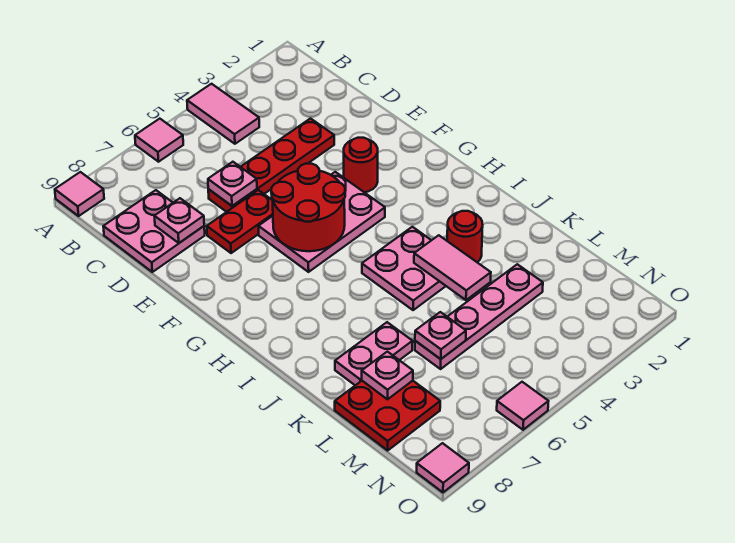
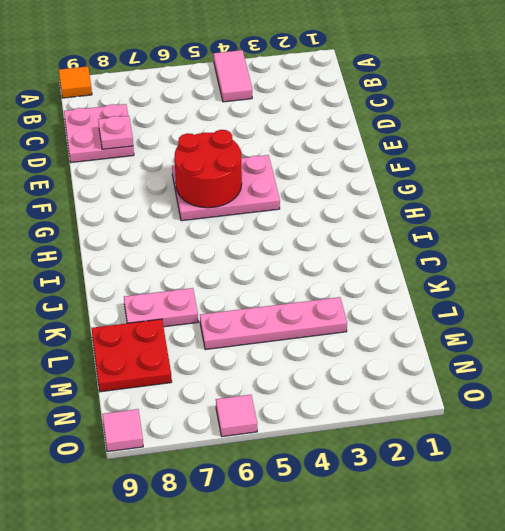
orange 1x1 tile [59,66,92,98] -> pink 1x1 tile [55,172,104,216]
none -> pink 1x1 tile [135,119,183,162]
none -> red 1x4 plate [208,119,334,212]
none -> red 1x2 plate [207,190,273,253]

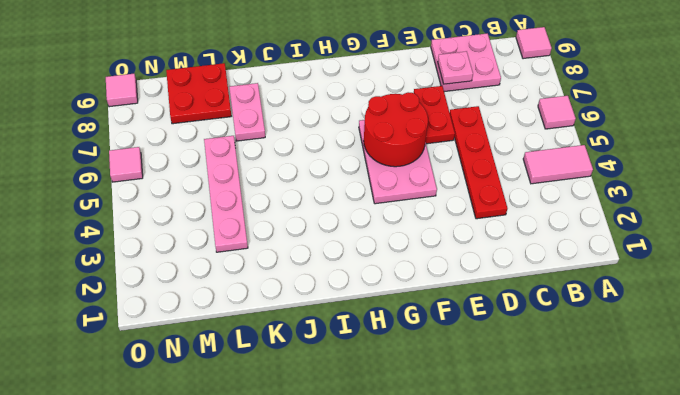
none -> red 1x1 round brick [344,138,378,192]
none -> pink 2x2 plate [362,227,445,310]
none -> red 1x1 round brick [447,211,483,262]

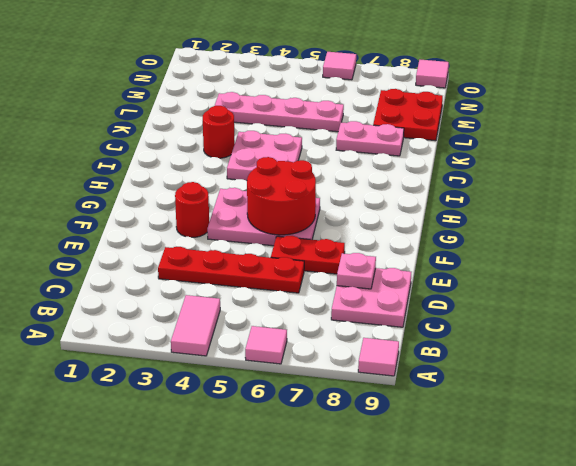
none -> pink 1x1 plate [208,162,257,206]
none -> pink 1x2 tile [414,235,491,300]
none -> pink 1x1 plate [415,312,466,359]

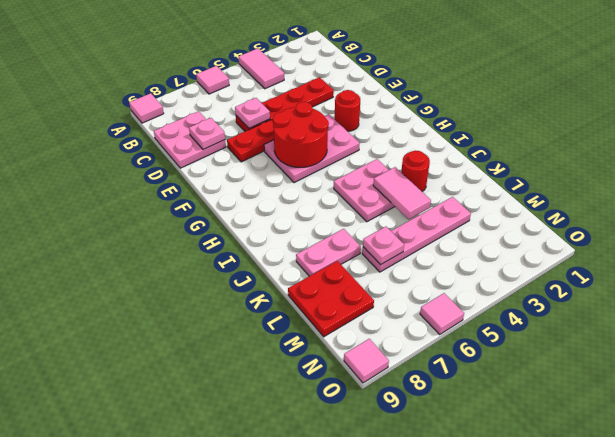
none -> pink 1x1 plate [362,352,413,399]

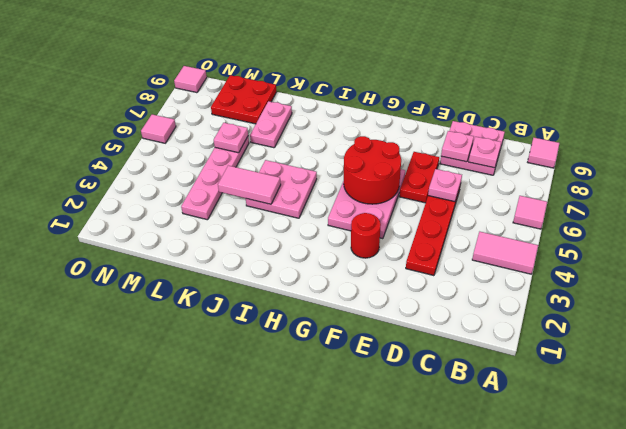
pink 1x1 plate [469,137,501,168] -> pink 1x1 plate moved to [362,352,413,399]
none -> red 1x1 round brick [447,211,483,262]

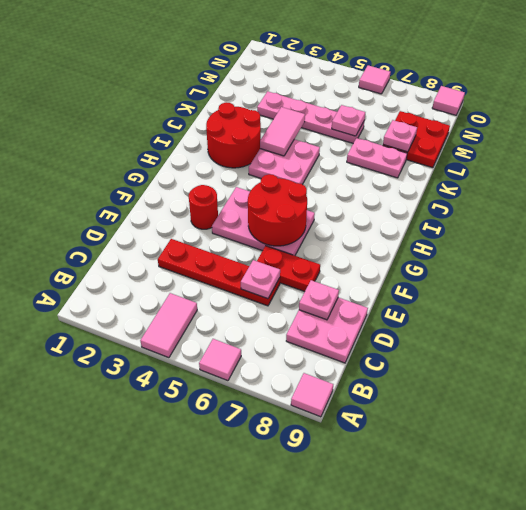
red 2x2 round brick [206,102,261,168] -> red 1x1 round brick [447,211,483,262]

